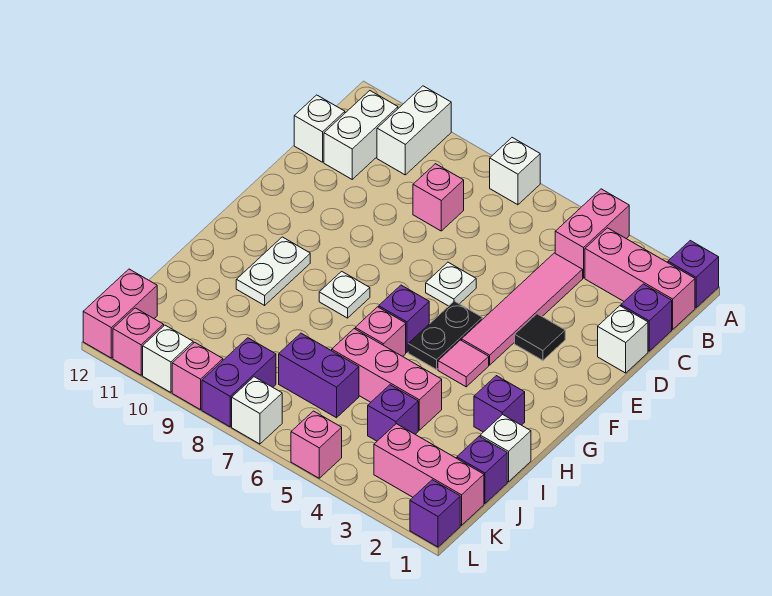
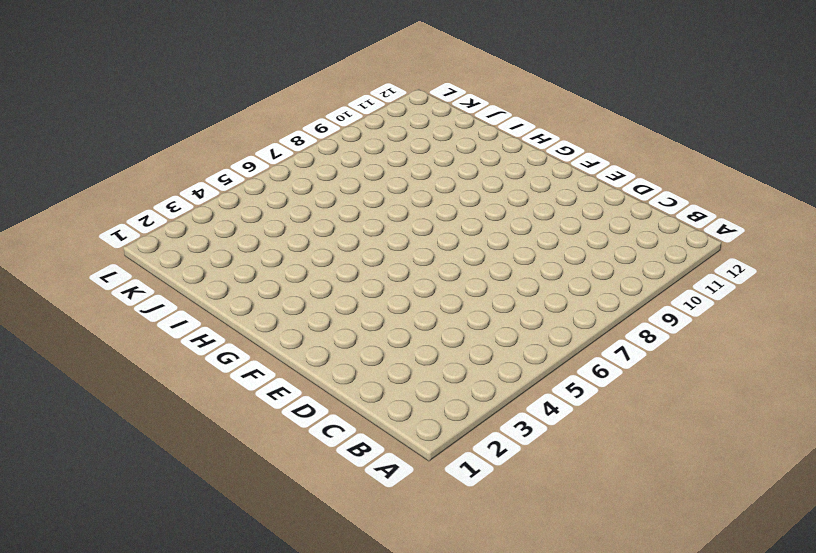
none -> purple 1x1 brick [668,241,719,308]
none -> pink 1x2 brick [555,189,629,278]
none -> white 1x1 brick [490,138,540,205]
none -> white 1x2 brick [377,86,451,175]

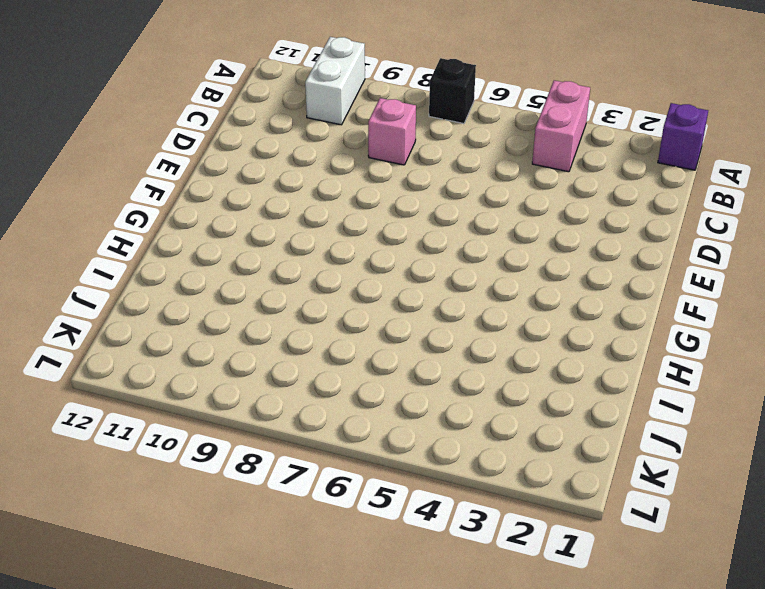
black 1x1 brick [429,58,476,123] -> white 1x1 brick [490,138,540,205]
none -> pink 1x3 brick [585,228,695,329]
none -> white 1x2 brick [324,91,398,179]
none -> purple 1x1 brick [621,284,672,351]
none -> pink 1x4 tile [462,253,583,365]

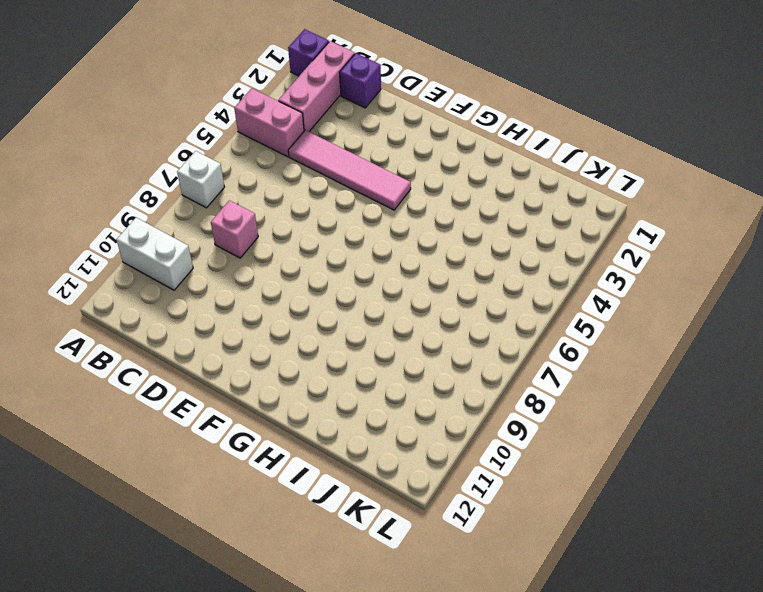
none -> white 1x2 brick [324,91,398,179]
none -> white 1x1 brick [294,95,345,162]
none -> white 1x1 brick [598,306,648,373]
none -> black 1x1 tile [515,314,565,360]

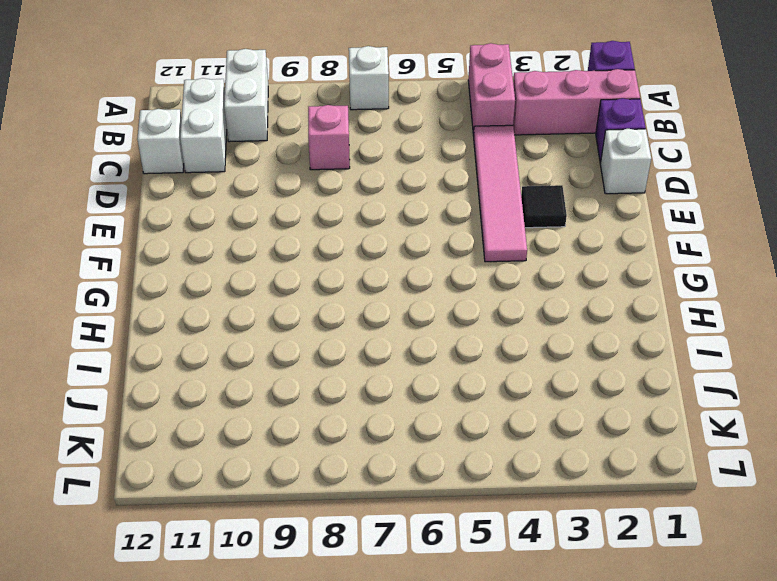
none -> white 1x1 plate [426,262,476,306]
none -> black 1x2 plate [408,301,482,370]
none -> pink 1x1 tile [438,340,489,387]
none -> purple 1x1 brick [379,285,429,352]

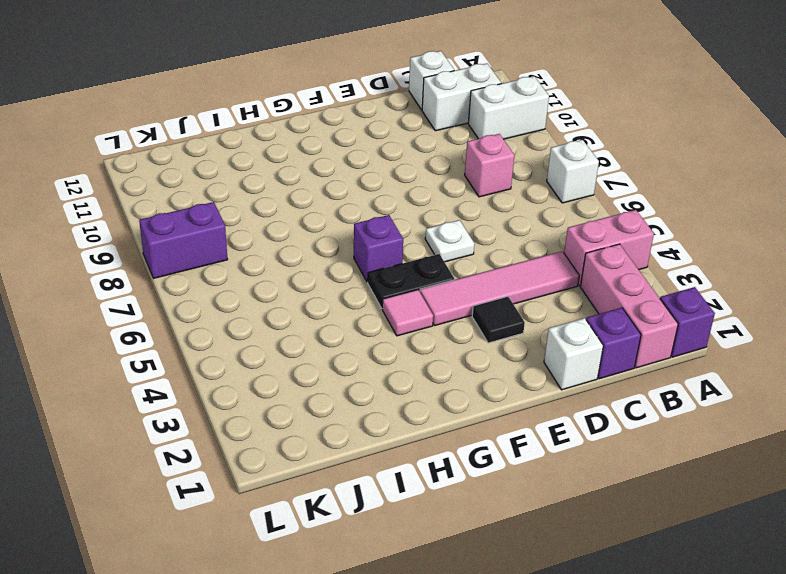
none -> white 1x1 plate [319,271,370,318]
none -> white 1x2 plate [236,237,310,305]
none -> purple 1x1 brick [474,376,525,432]
none -> pink 1x1 brick [355,307,406,356]

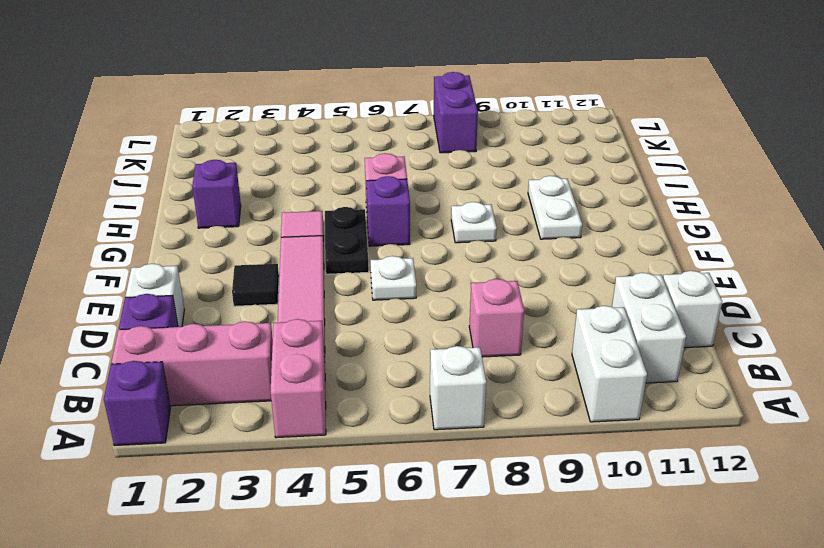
none -> white 1x1 brick [480,414,531,482]
none -> pink 1x3 brick [332,329,442,430]
none -> purple 1x1 brick [457,436,507,504]
none -> purple 1x1 brick [368,385,418,441]

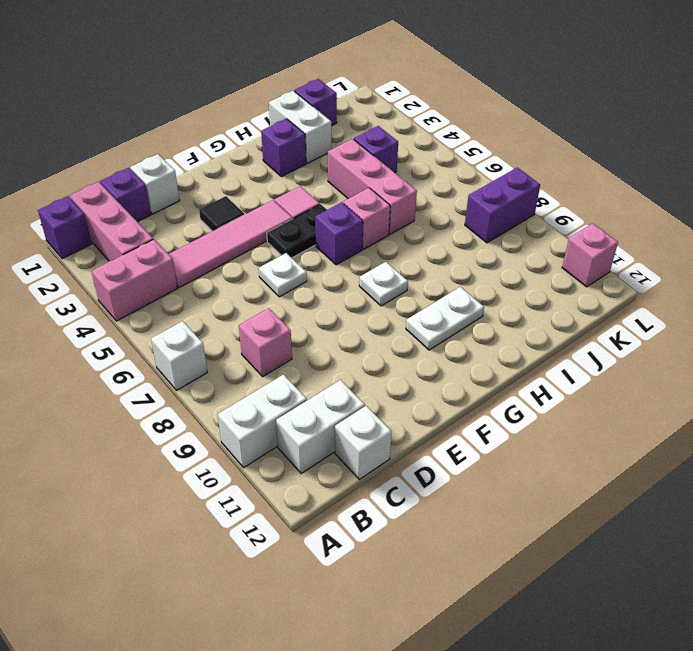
white 1x2 brick [269,91,331,163] -> white 1x1 brick [480,414,531,482]
none -> purple 1x2 brick [279,333,359,418]
none -> pink 1x3 brick [374,424,484,525]
none -> pink 1x2 brick [83,269,157,358]
none -> purple 1x1 brick [410,480,460,547]

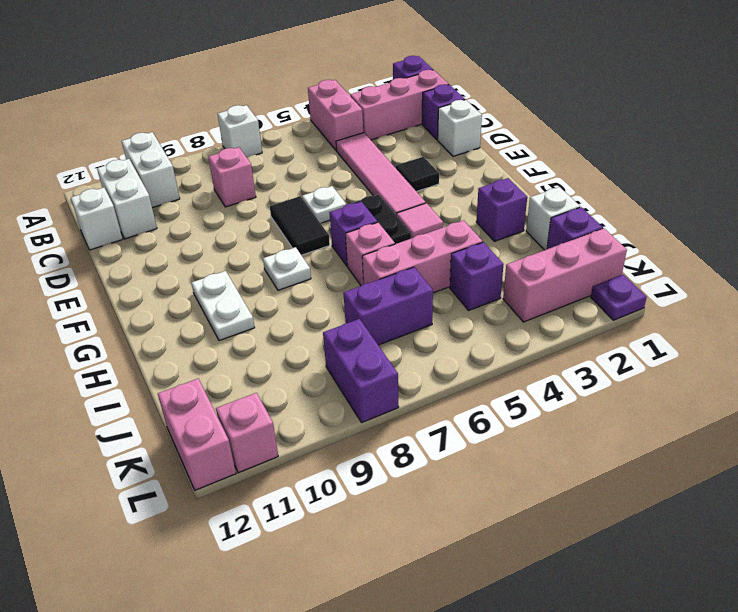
black 1x2 tile [270,196,330,255] -> none
purple 1x1 plate [591,274,647,320] -> purple 1x1 brick [410,480,460,547]
none -> pink 1x1 brick [291,411,342,478]
none -> white 1x1 brick [232,377,282,444]
none -> pink 1x1 brick [172,342,223,410]
none -> white 1x1 brick [143,325,193,392]

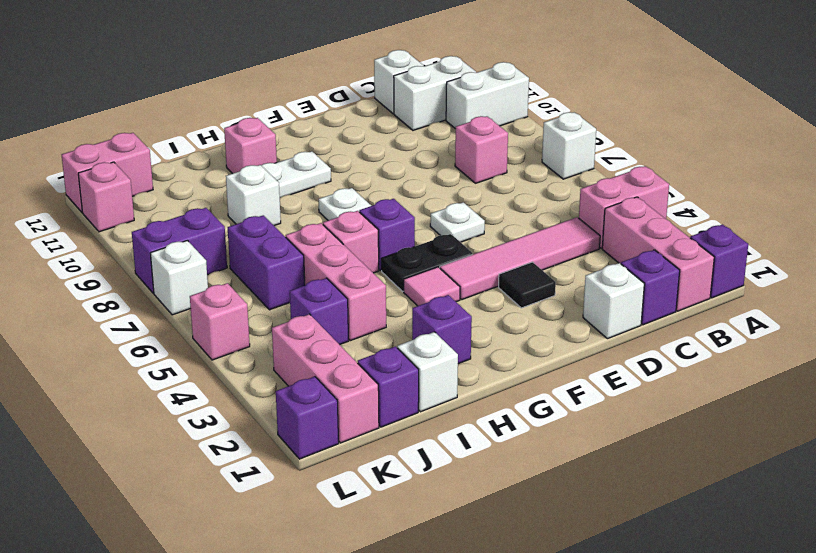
pink 1x1 brick [224,118,277,174] -> pink 1x1 brick moved to [172,342,223,410]
white 1x1 brick [226,165,281,226] -> white 1x1 brick moved to [143,325,193,392]

